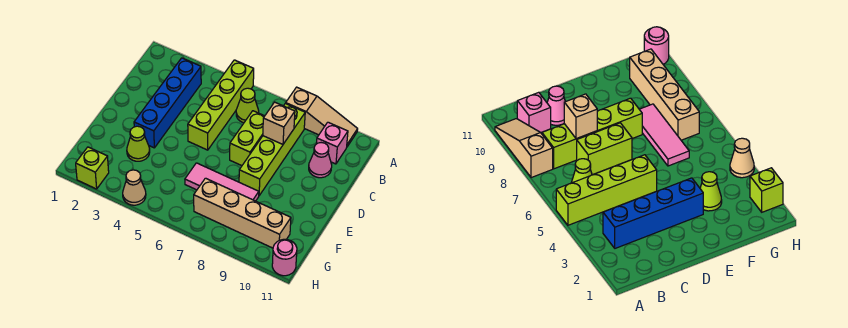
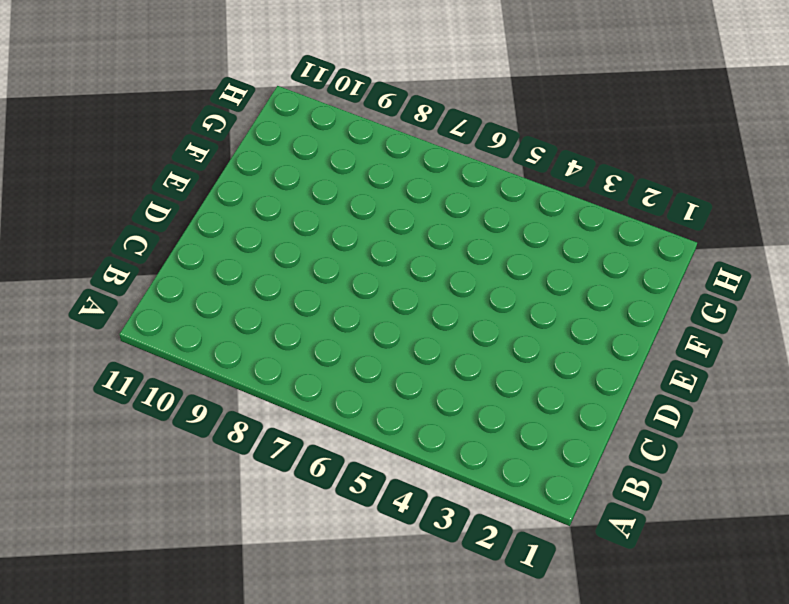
none -> lime 1x4 brick [188,60,254,150]
none -> tan 1x3 slope [286,87,358,147]
none -> blue 1x4 brick [134,58,201,148]

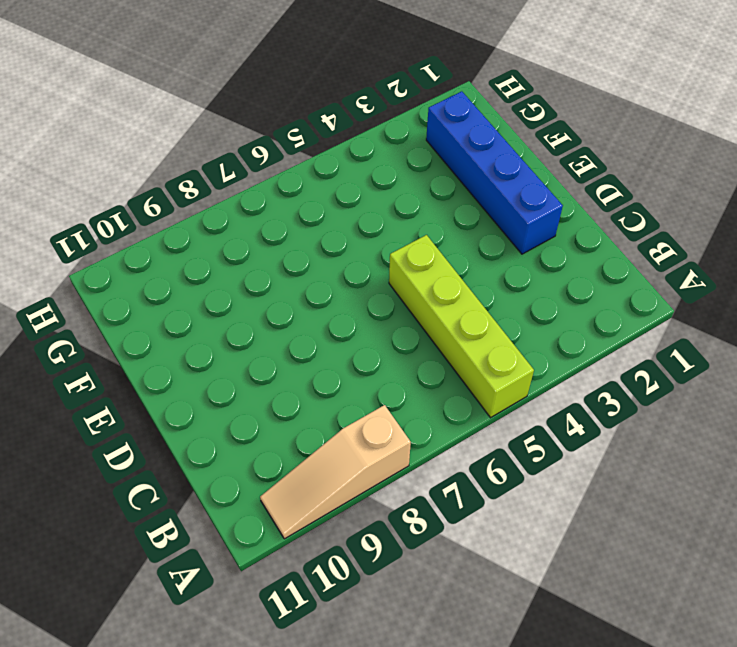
blue 1x4 brick [426,91,563,254] -> blue 1x4 brick moved to [134,58,201,148]
none -> lime 1x1 cone [236,88,259,123]
none -> lime 1x4 brick [239,103,305,195]
none -> pink 1x1 brick [317,122,348,164]

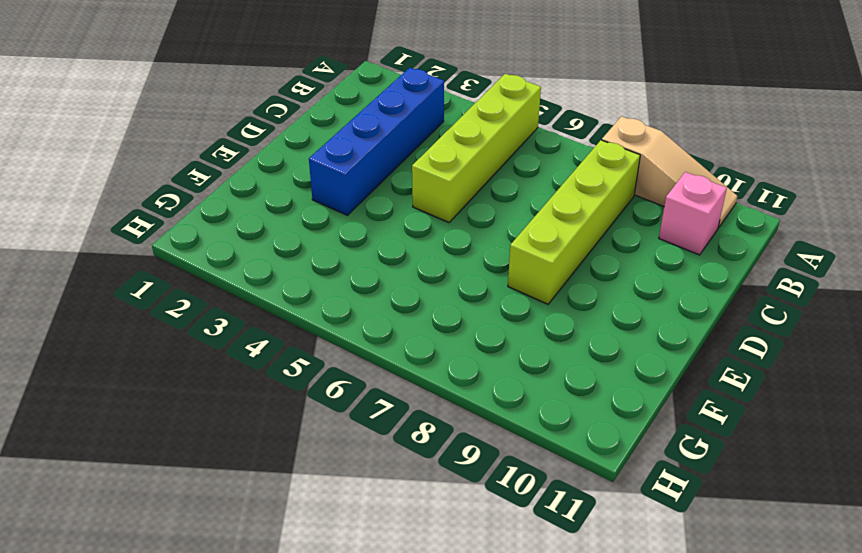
none -> lime 1x1 cone [236,88,259,123]
none -> lime 1x2 brick [230,111,264,166]
none -> pink 1x1 cone [309,143,332,178]

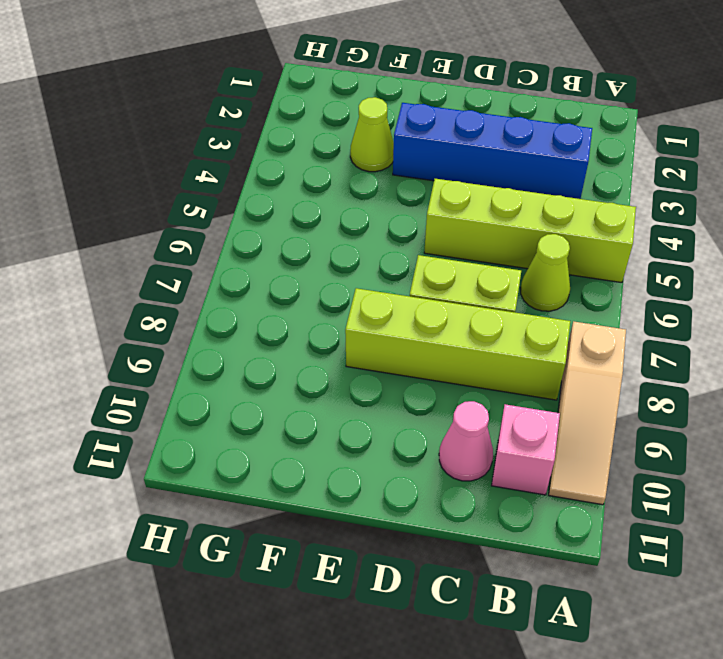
none -> pink 1x3 tile [185,163,259,201]
none -> tan 1x4 brick [194,178,291,248]
none -> lime 1x1 brick [76,147,109,189]

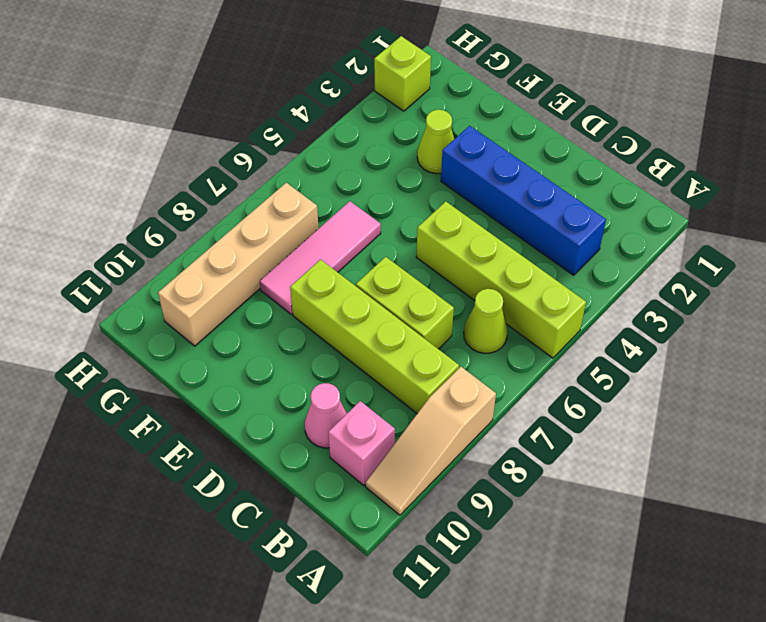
none -> tan 1x1 cone [123,170,146,205]
none -> pink 1x1 round brick [272,239,297,276]
none -> tan 1x1 brick [263,102,295,144]

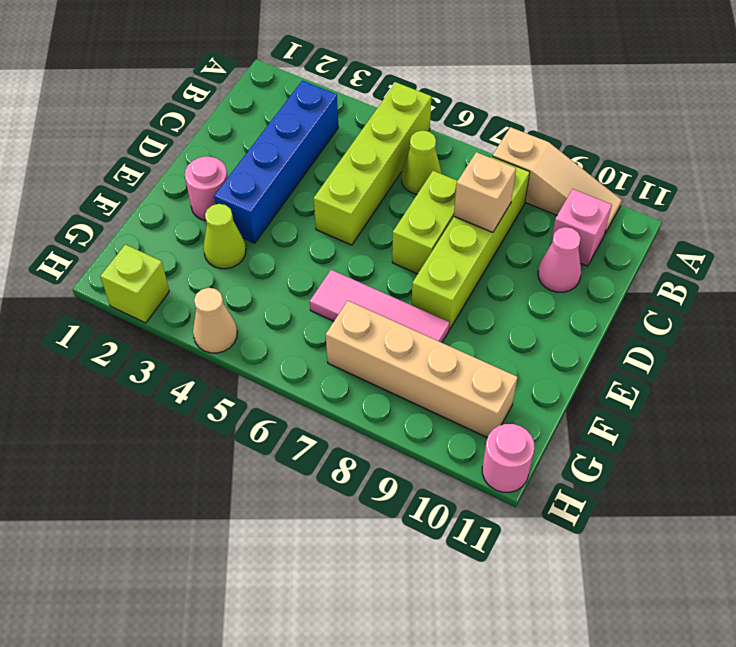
pink 1x1 round brick [185,156,228,221] -> none

